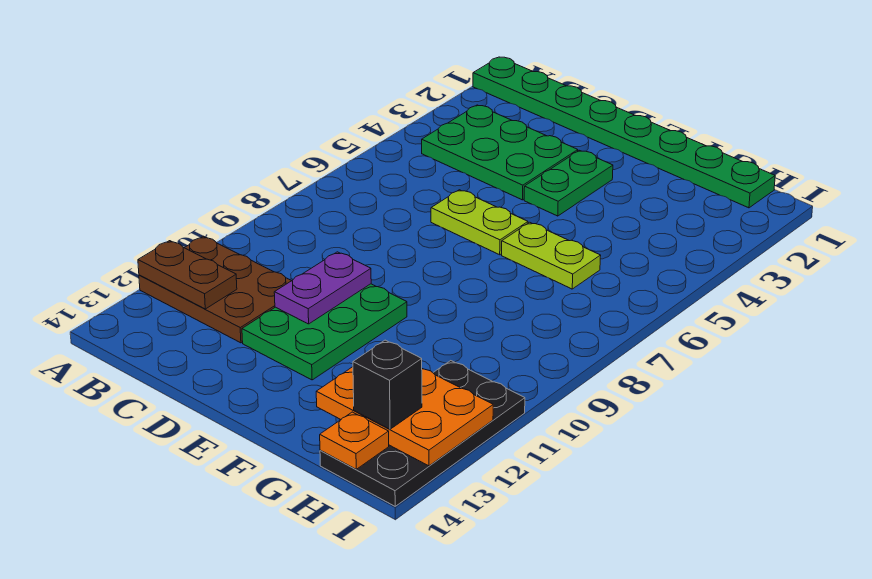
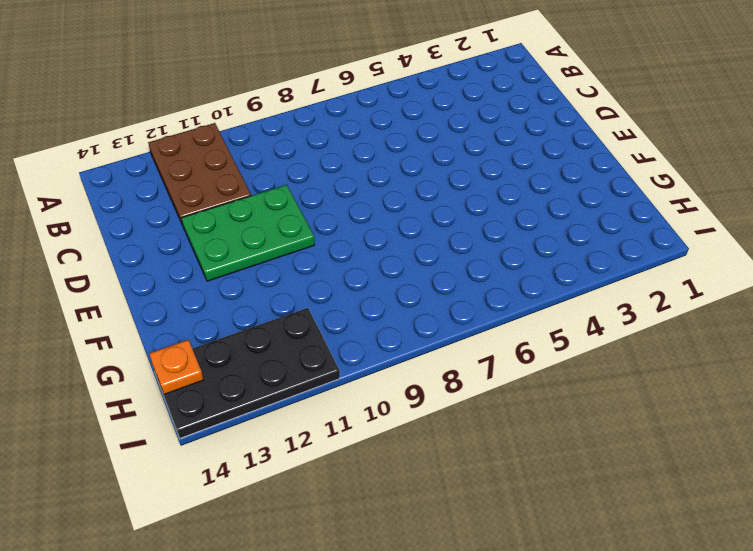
none -> green 1x8 plate [473,57,775,208]
none -> green 2x3 plate [422,105,578,200]
none -> lime 1x2 plate [431,190,528,255]

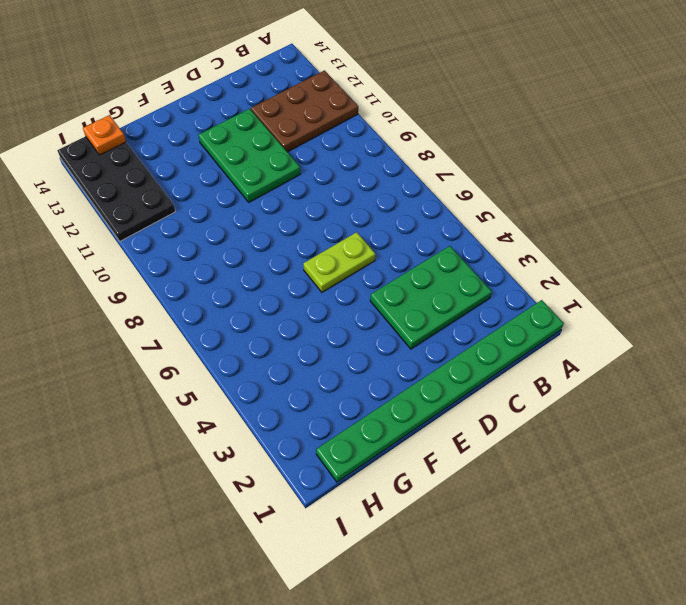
none -> green 1x2 plate [524,150,613,216]
none -> lime 1x2 plate [502,222,601,289]
none -> brown 1x2 plate [138,241,237,309]

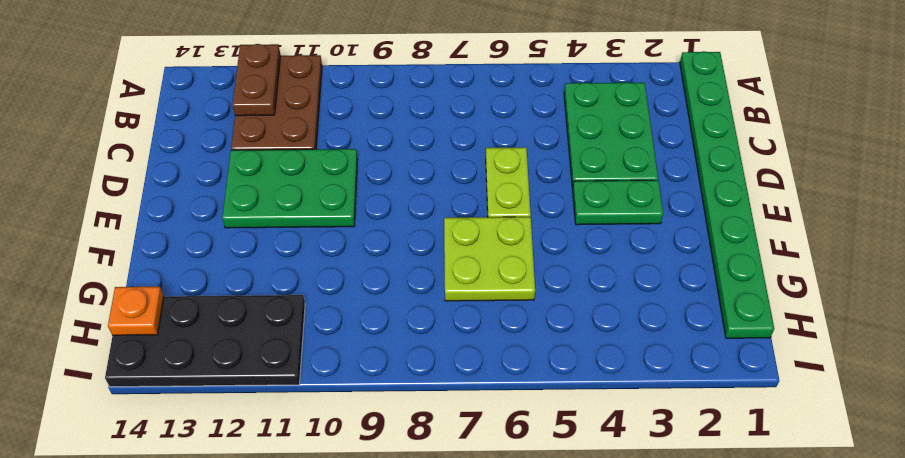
lime 2x2 plate [444,217,535,301] -> lime 1x2 plate [502,222,601,289]
none -> purple 1x2 plate [274,252,371,324]
none -> orange 2x3 plate [316,367,493,466]
none -> black 1x1 brick [353,340,422,429]

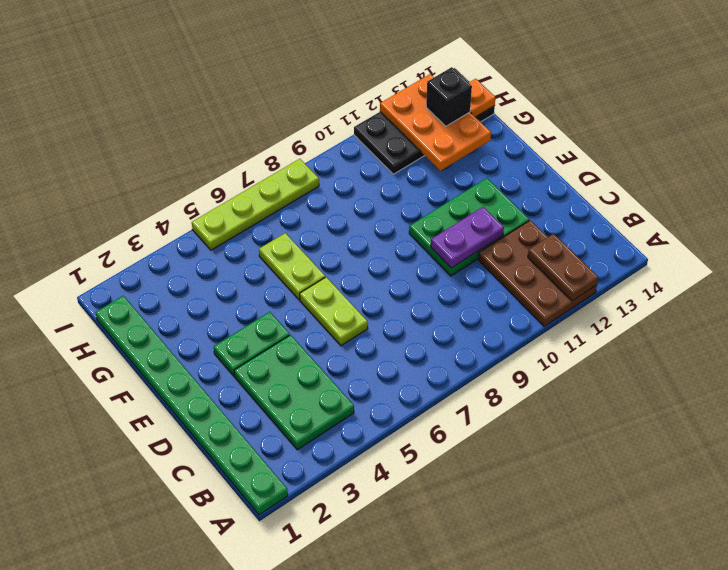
lime 1x4 plate [192,159,319,250] -> none

